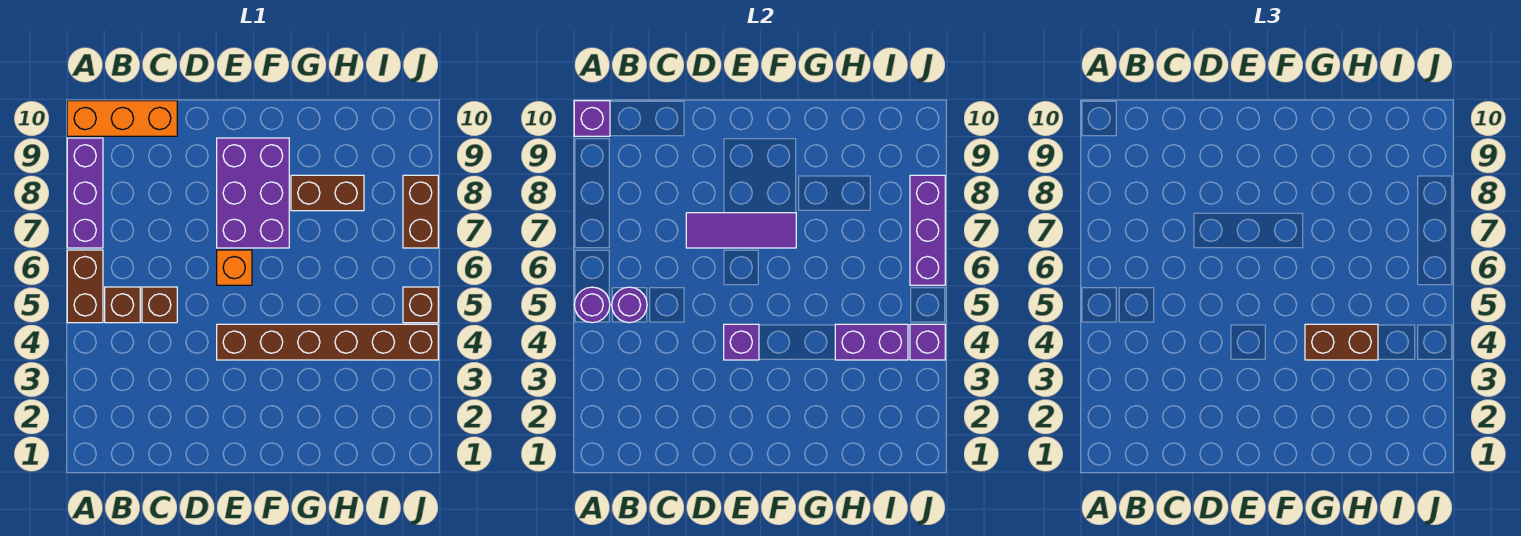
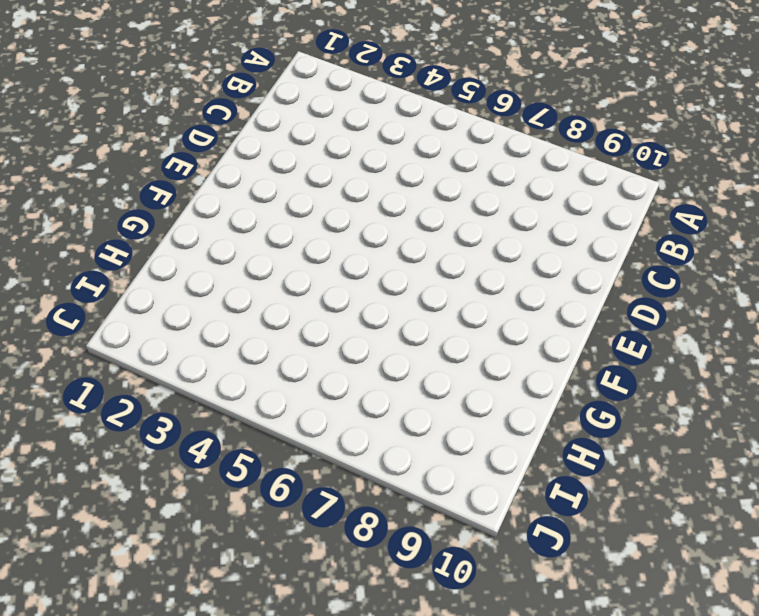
none -> brown 1x2 brick [67,250,103,323]
none -> purple 1x3 brick [67,138,103,248]
none -> orange 1x3 brick [67,101,177,136]

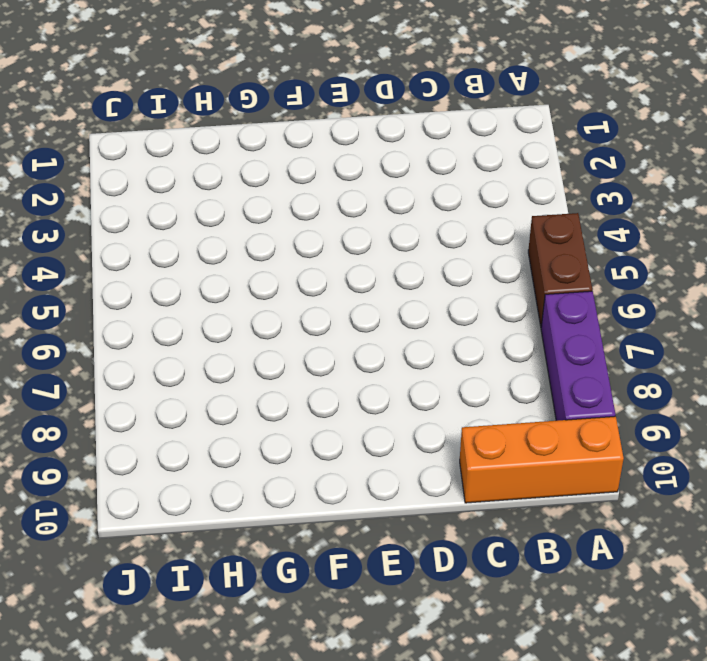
none -> brown 1x1 brick [105,287,140,323]
none -> brown 1x1 brick [142,287,177,323]
none -> brown 1x6 brick [217,324,438,360]

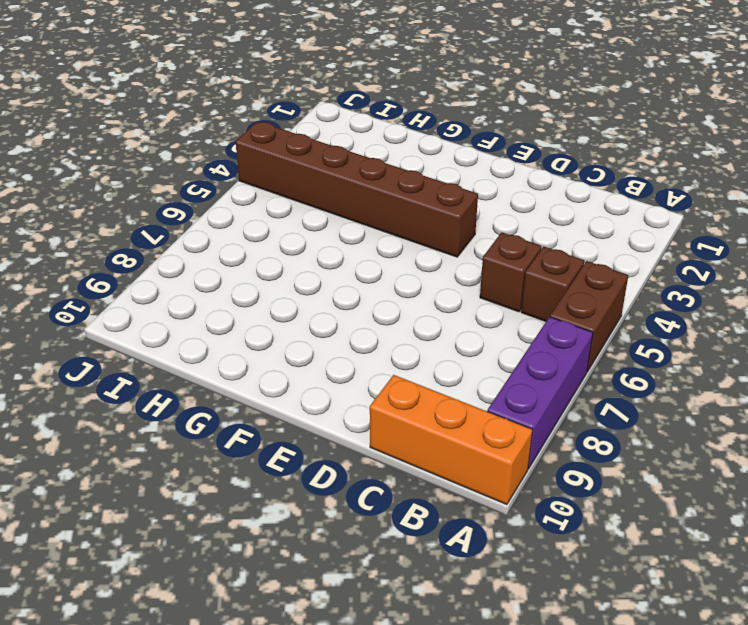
none -> orange 1x1 brick [217,250,252,285]
none -> purple 2x3 brick [217,138,289,248]
none -> brown 1x2 brick [291,175,364,211]

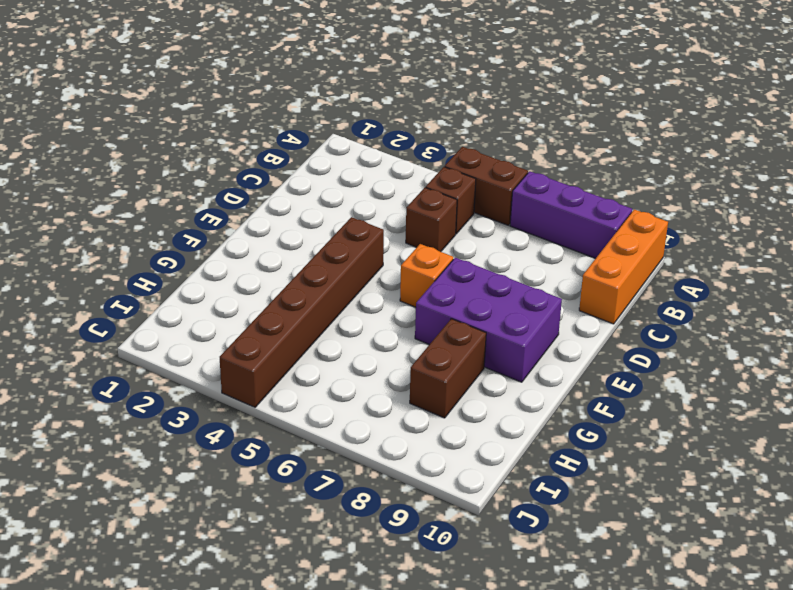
none -> brown 1x1 brick [403,287,438,323]
none -> brown 1x2 brick [403,175,438,248]
none -> purple 1x1 round brick [574,287,610,323]

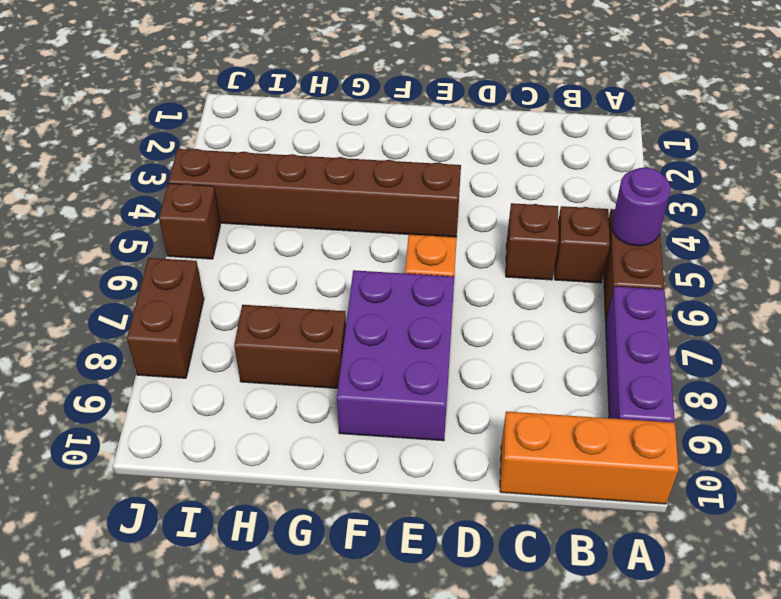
none -> purple 1x1 brick [574,101,610,136]
none -> purple 1x1 round brick [612,287,647,323]
none -> purple 1x3 tile [686,213,796,248]

